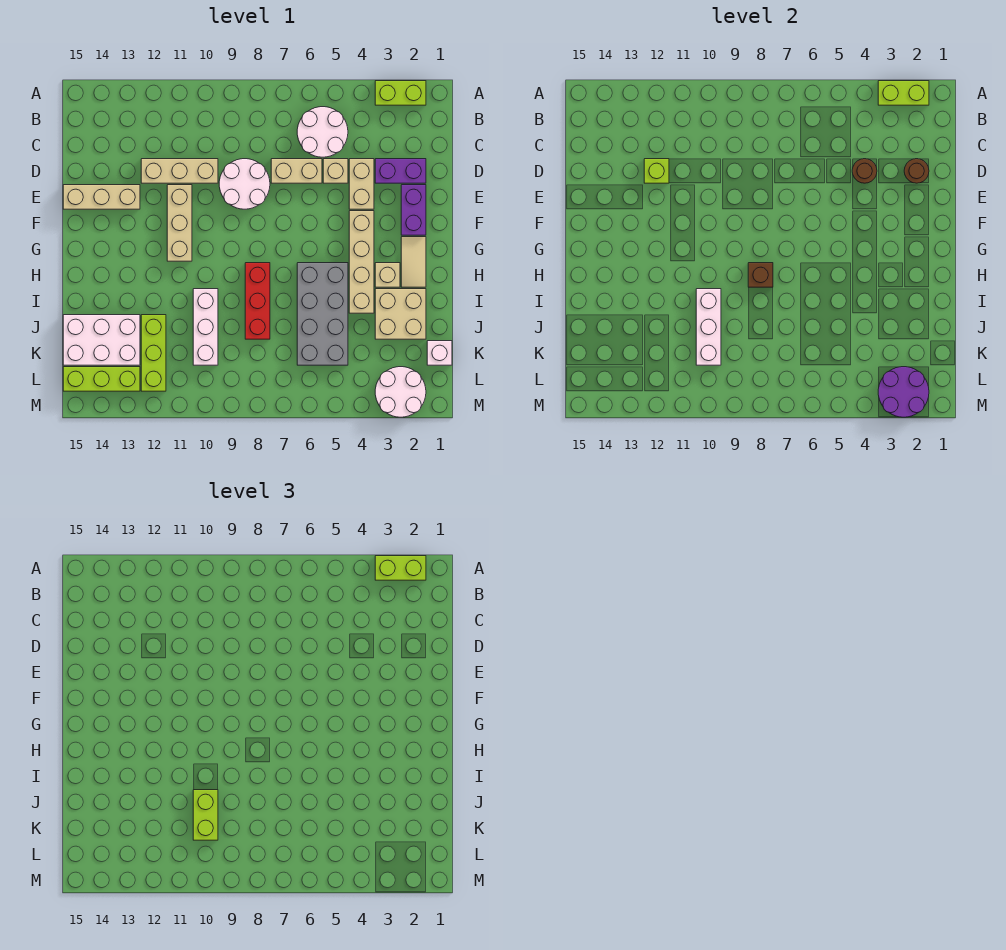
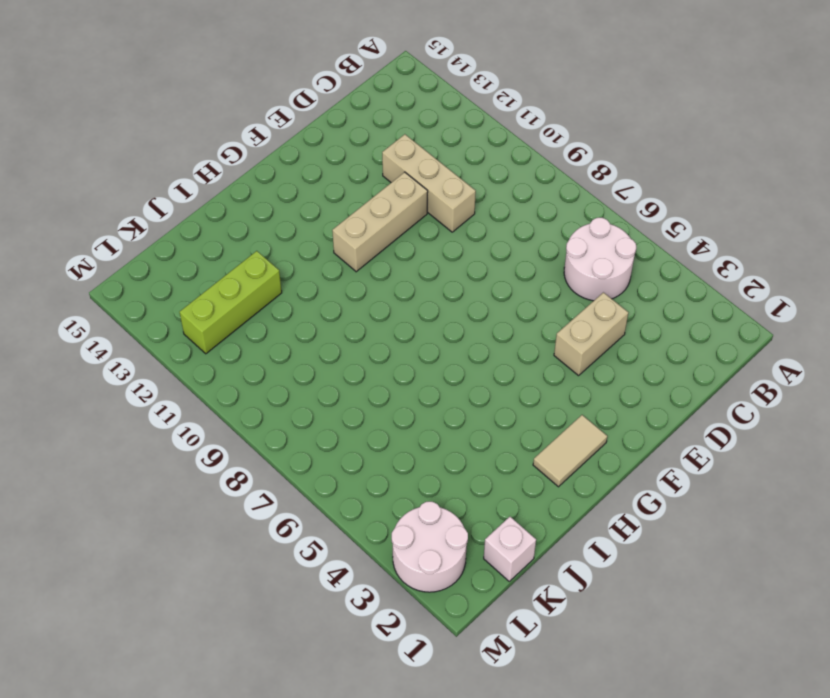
none -> lime 1x2 brick [375,81,426,105]
none -> purple 1x2 brick [375,159,426,183]
none -> tan 1x1 brick [323,159,348,183]
none -> tan 1x2 brick [271,159,322,183]

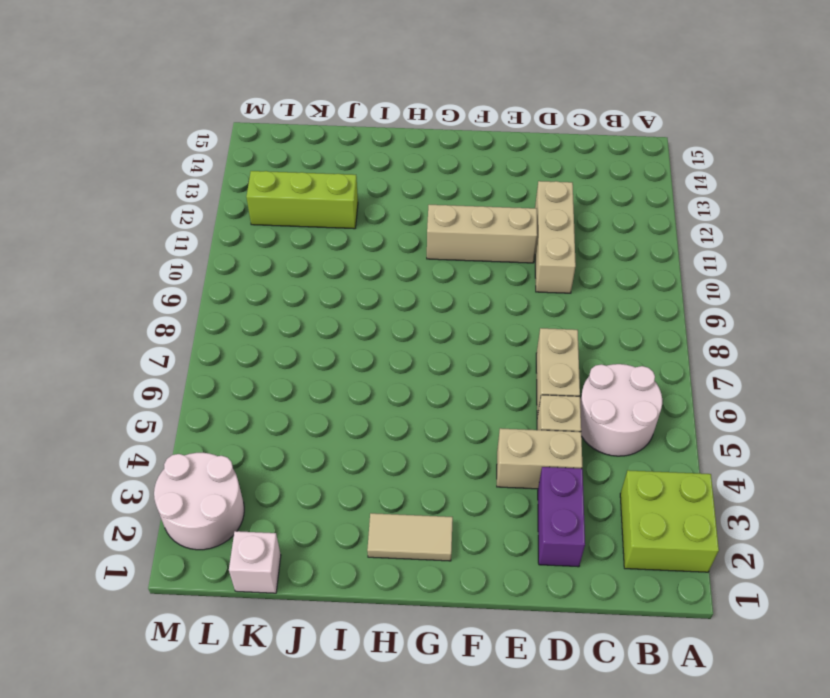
lime 2x2 brick [620,470,719,572] -> lime 1x2 brick [375,81,426,105]
none -> white 2x2 round brick [219,159,270,209]
none -> purple 1x2 brick [401,185,426,235]
none -> tan 1x3 brick [63,185,140,209]
none -> tan 1x4 brick [349,211,374,313]

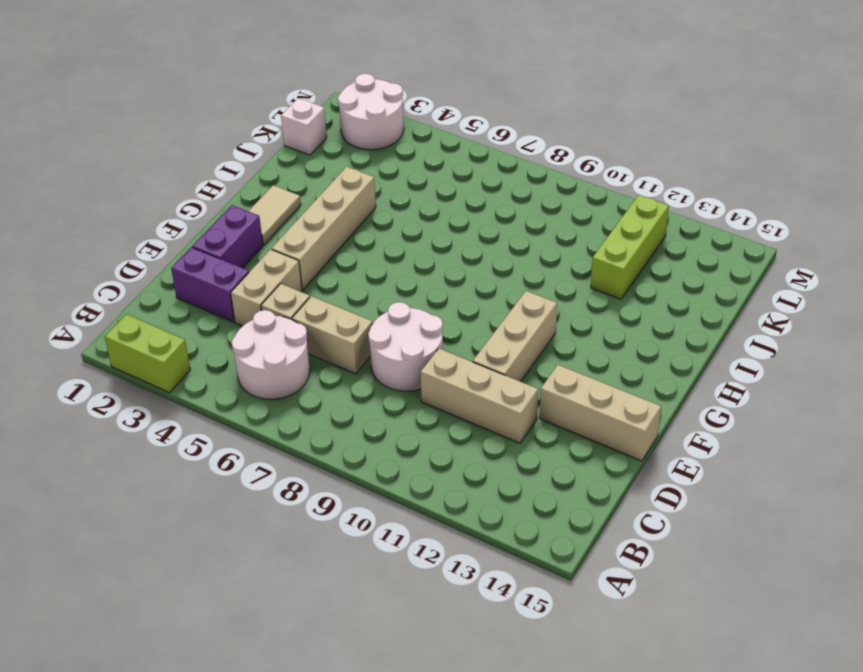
none -> tan 1x1 brick [375,263,400,287]
none -> grey 2x4 brick [297,263,348,365]
none -> red 1x3 brick [245,263,270,339]
none -> tan 2x2 brick [375,289,426,339]

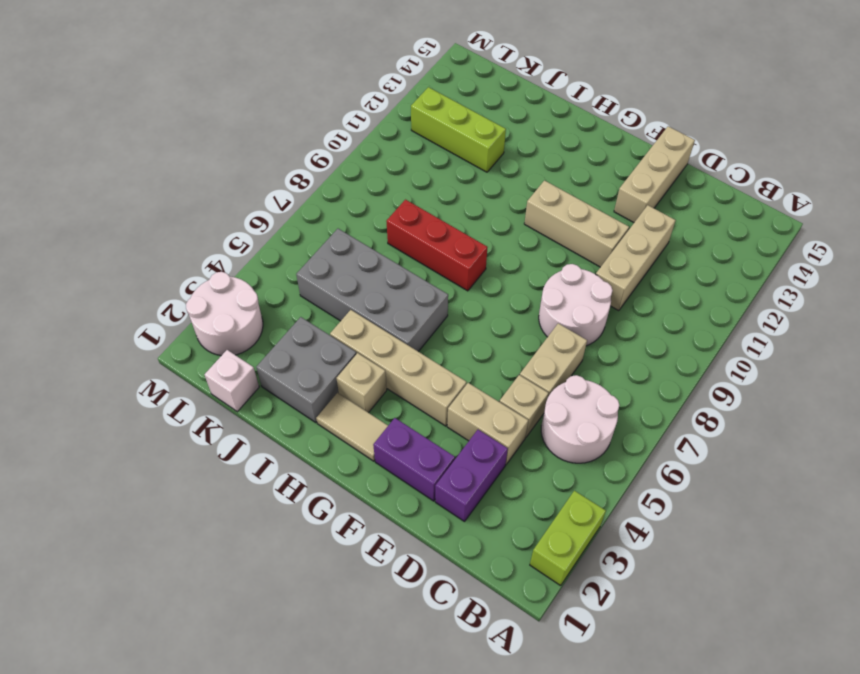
grey 2x2 brick [256,317,356,423] -> tan 2x2 brick [375,289,426,339]
none -> white 1x3 brick [193,289,218,365]
none -> white 2x3 brick [63,315,140,365]
none -> lime 1x3 brick [63,367,140,391]
none -> lime 1x2 brick [878,81,929,105]

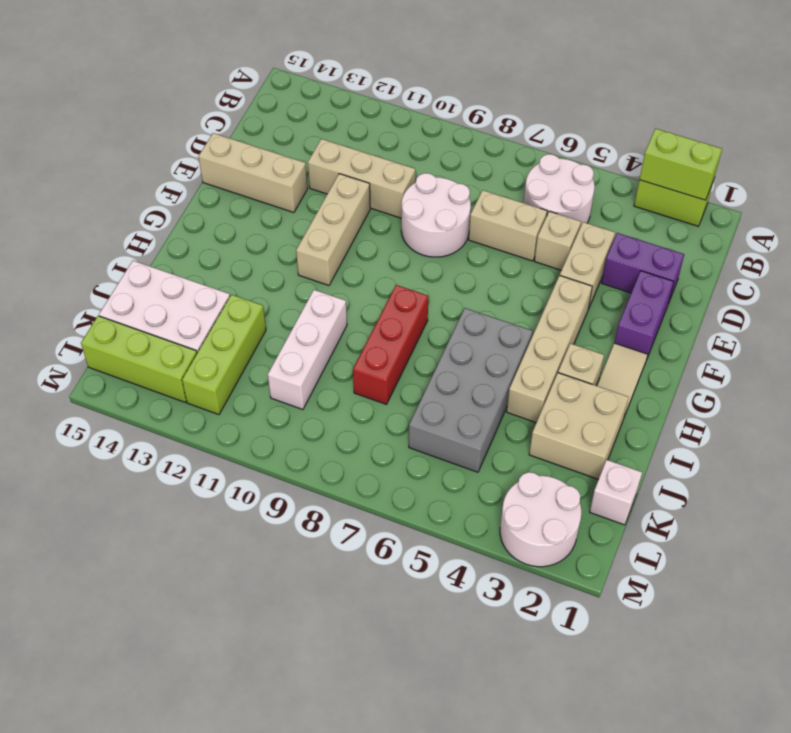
none -> brown 1x1 round brick [904,159,929,183]
none -> brown 1x1 round brick [852,159,877,183]
none -> lime 1x1 brick [644,159,669,183]
none -> brown 1x1 brick [748,263,773,287]

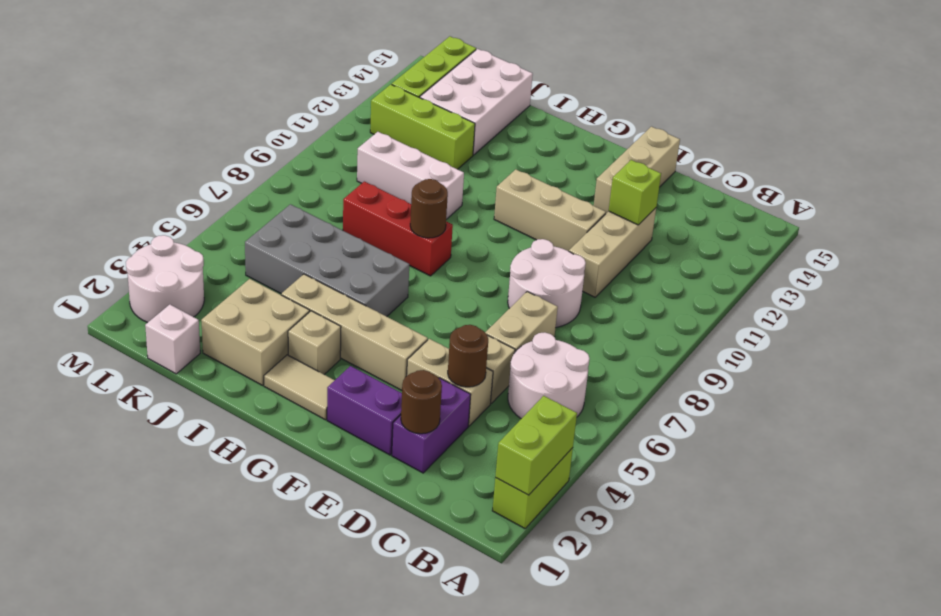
brown 1x1 round brick [410,179,448,238] -> brown 1x1 brick [748,263,773,287]
none -> white 1x3 brick [696,289,721,365]
none -> purple 2x2 round brick [878,367,929,417]
none -> lime 1x2 brick [375,556,426,580]
none -> lime 1x2 brick [193,790,218,840]

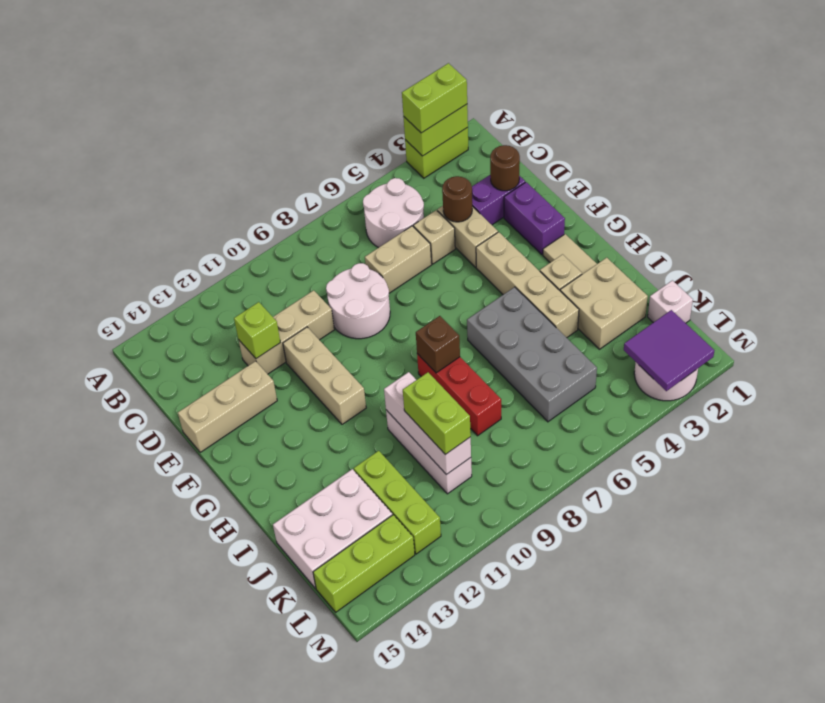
purple 2x2 tile [624,310,714,391] -> purple 2x2 round brick [878,367,929,417]

